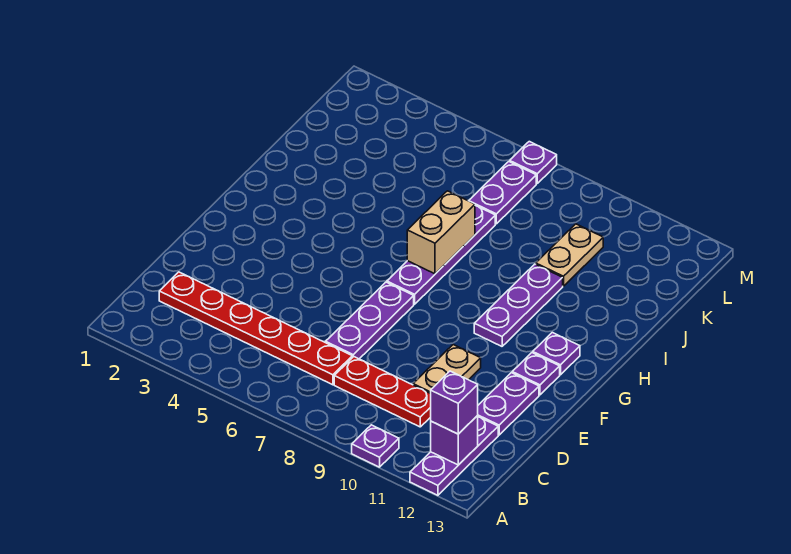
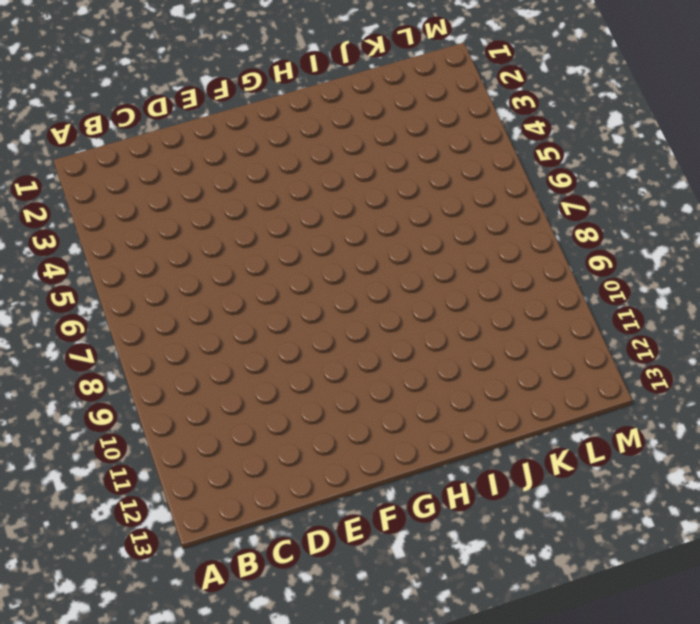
none -> purple 1x1 plate [352,425,399,467]
none -> purple 1x3 plate [410,417,498,495]
none -> red 1x6 plate [159,272,352,385]

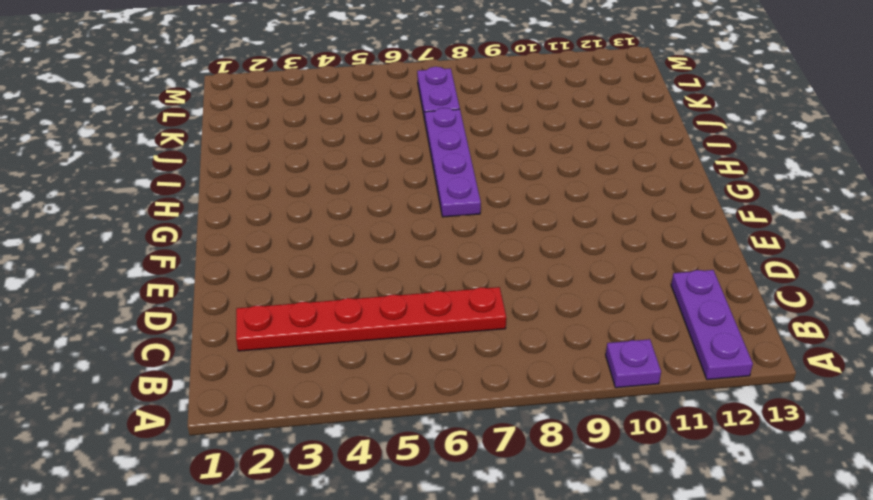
none -> red 1x3 plate [334,357,431,427]
none -> purple 1x3 plate [326,282,414,359]
none -> tan 1x2 plate [413,345,481,393]

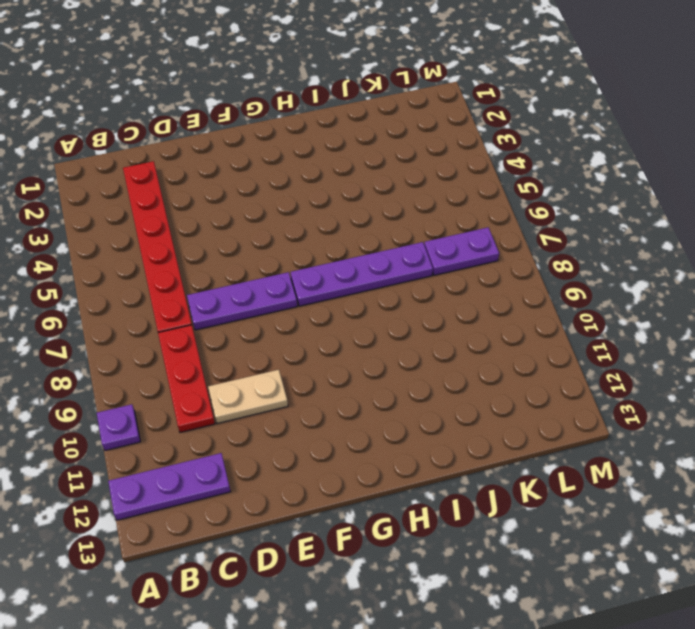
none -> purple 1x2 plate [477,373,539,435]
none -> purple 1x1 plate [512,353,560,395]
none -> purple 1x3 plate [474,264,563,346]

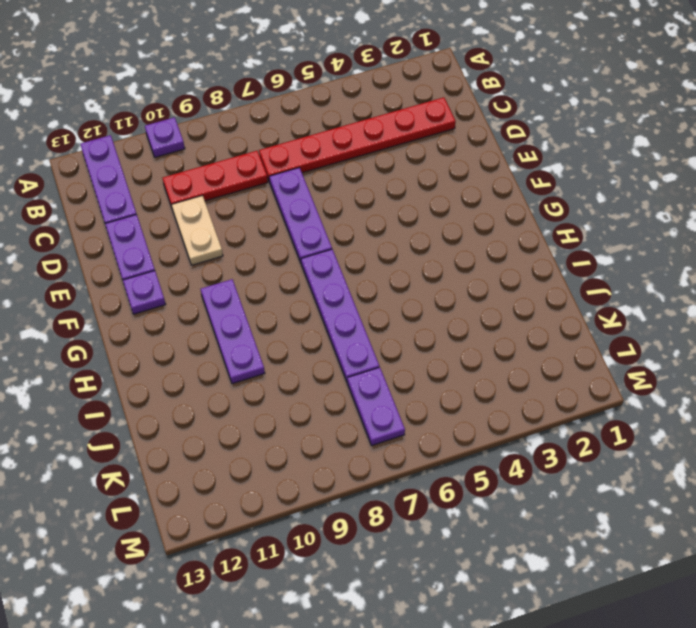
none -> purple 1x1 plate [533,333,580,375]
none -> tan 1x2 plate [536,224,603,286]
none -> purple 1x1 plate [510,142,557,183]

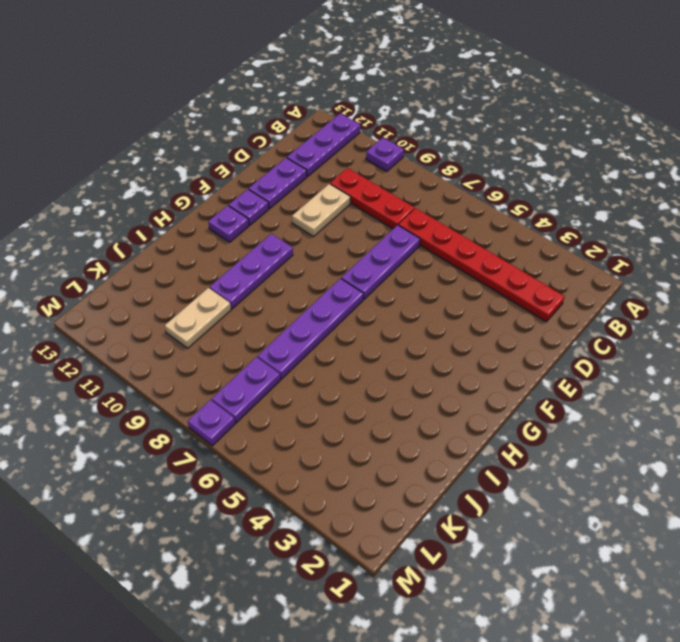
none -> purple 1x1 brick [431,416,478,465]
none -> tan 1x2 brick [407,191,475,274]
none -> purple 1x1 brick [431,371,478,434]

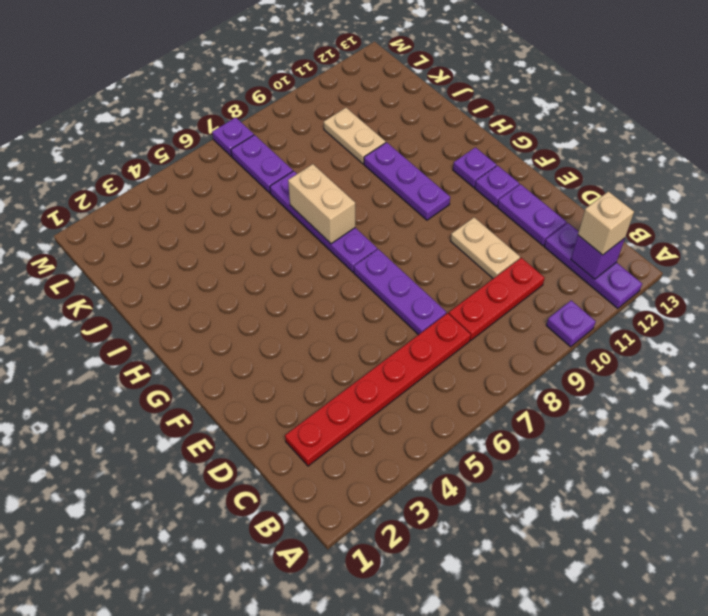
tan 1x1 brick [578,191,634,255] -> purple 1x1 brick [431,371,478,434]

